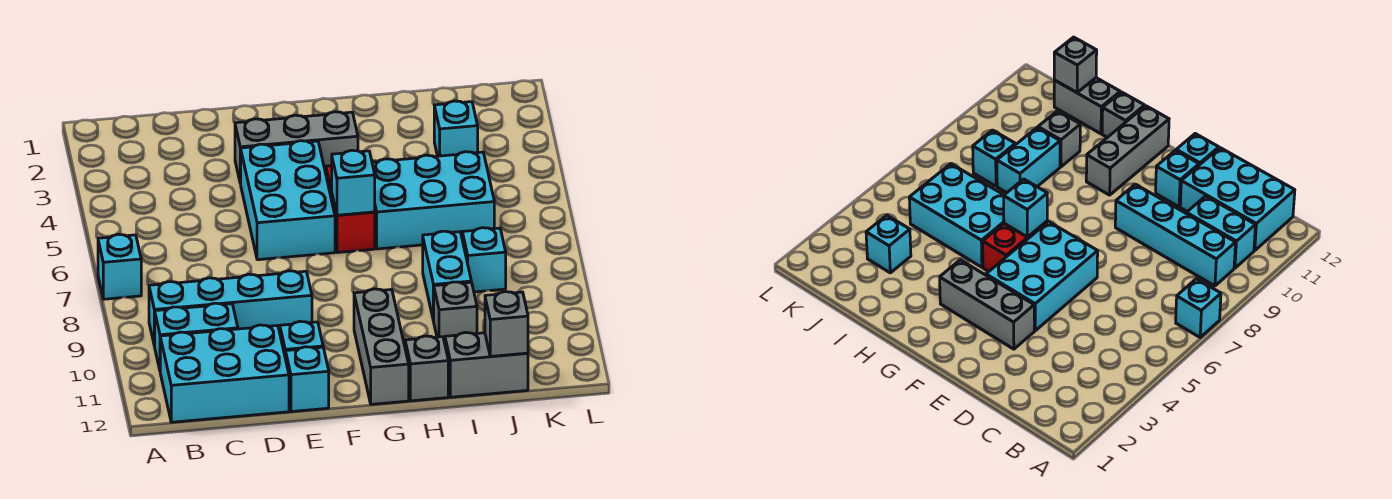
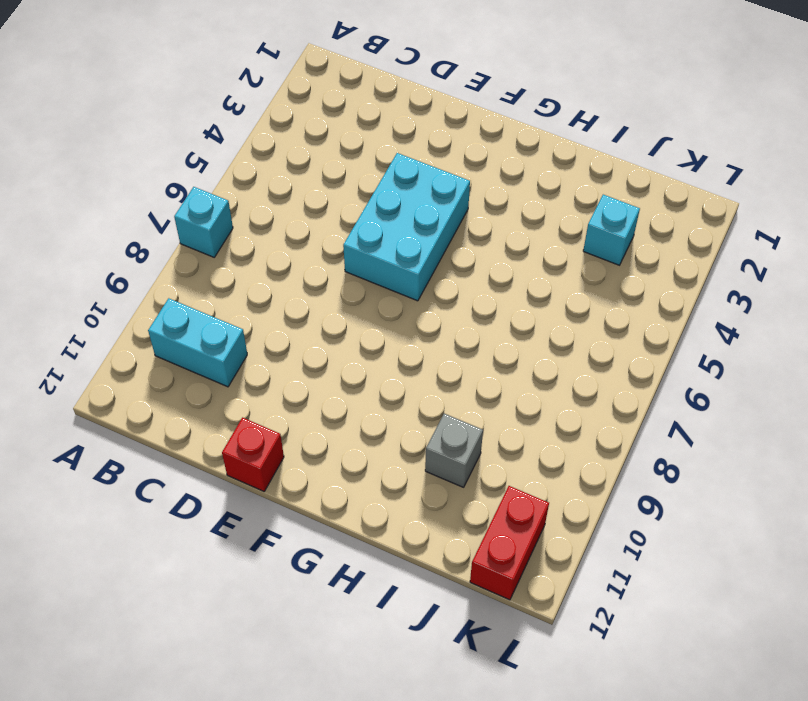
red 1x1 brick [222,418,284,491] -> cyan 1x1 brick [285,347,329,412]
red 1x2 brick [470,486,549,600] -> red 1x2 brick moved to [326,166,375,253]
none -> cyan 1x4 brick [149,271,312,346]
none -> cyan 2x3 brick [160,325,289,422]
none -> grey 1x3 brick [235,112,358,183]

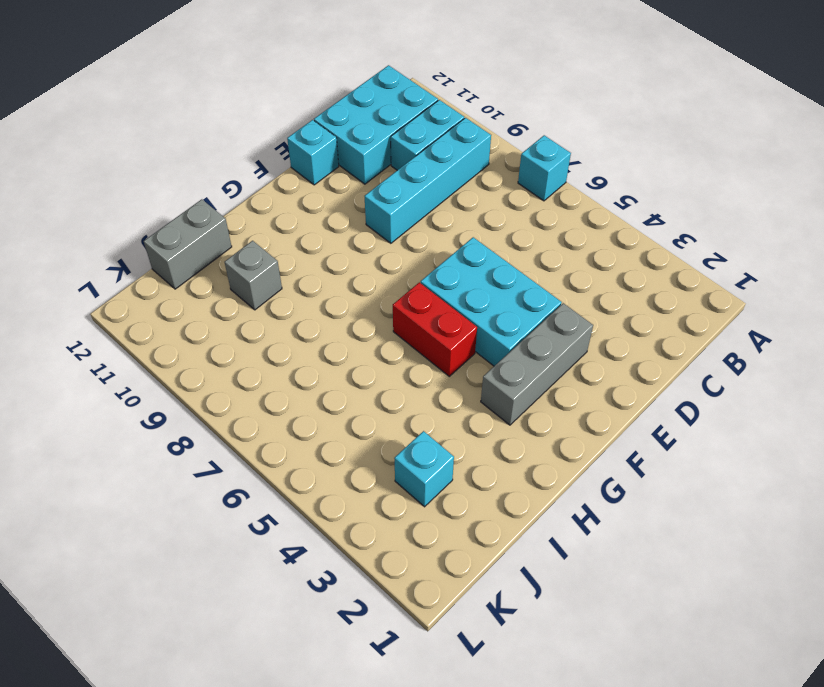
none -> cyan 1x1 brick [280,321,323,355]
none -> grey 1x3 brick [354,289,409,404]
none -> cyan 2x3 brick [372,152,494,249]

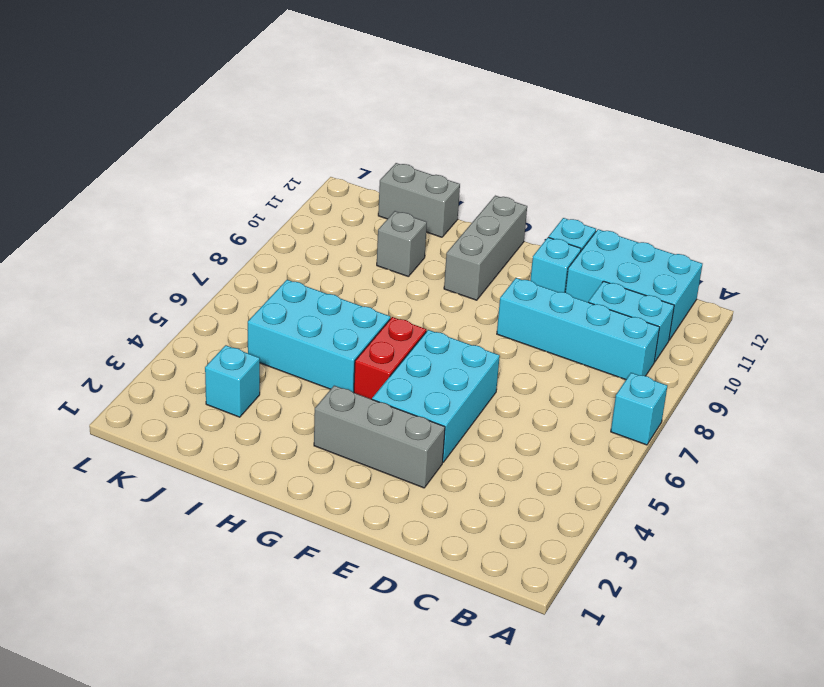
none -> grey 1x1 brick [405,336,448,401]
none -> cyan 1x2 brick [423,231,471,321]
none -> cyan 1x1 brick [462,228,506,292]

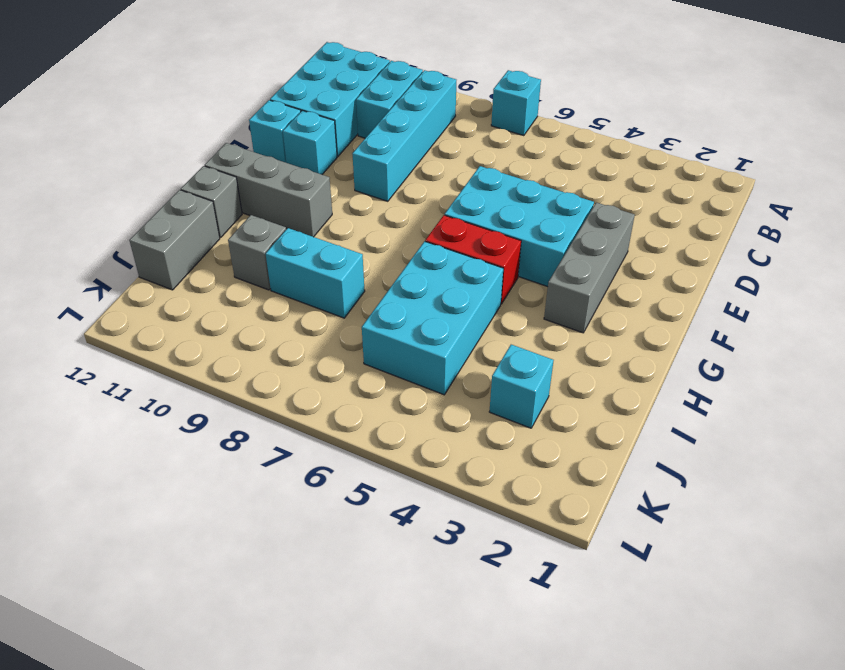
none -> cyan 1x1 brick [462,228,506,292]
none -> cyan 1x1 brick [332,150,375,215]
none -> grey 1x1 brick [485,292,528,356]

